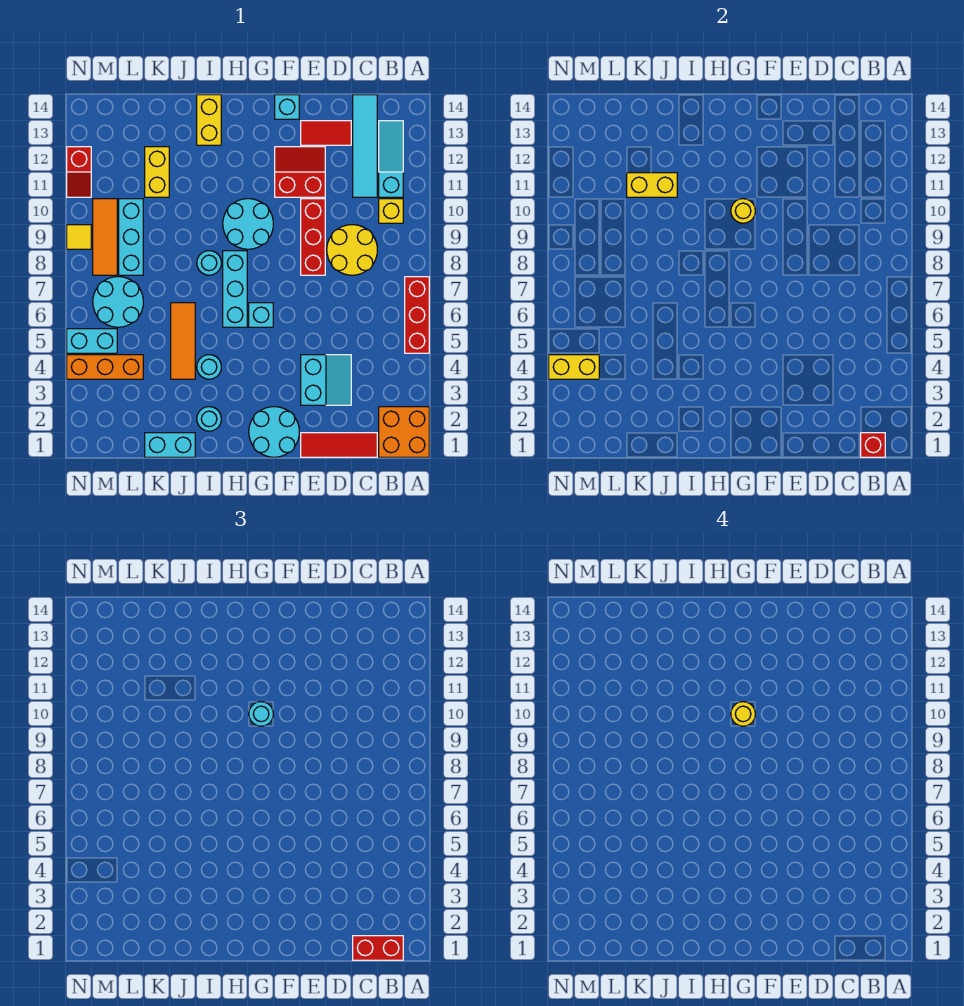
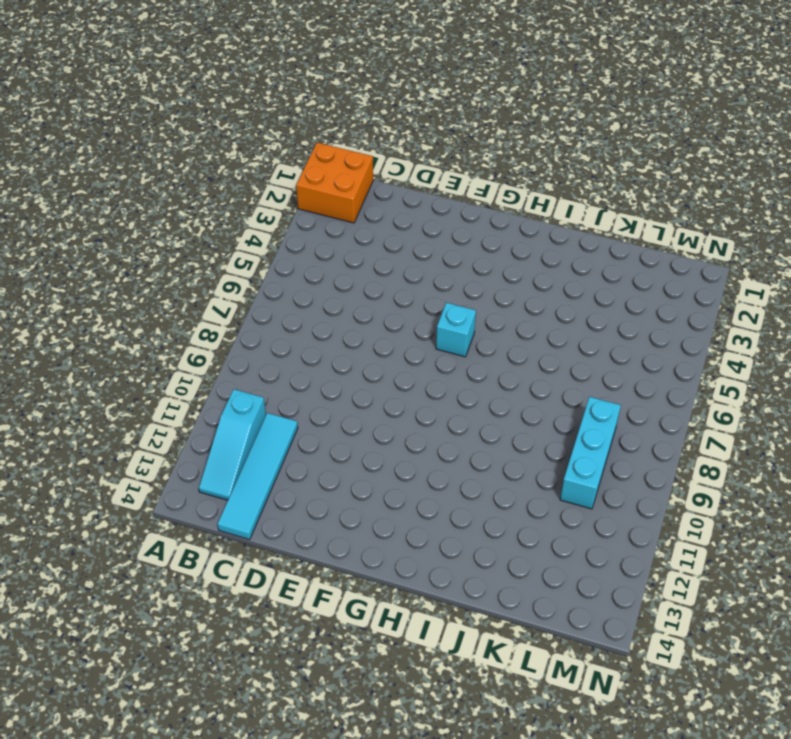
none -> red 1x3 brick [405,277,429,353]
none -> yellow 1x1 brick [379,199,403,223]
none -> red 1x3 tile [301,433,377,457]
none -> yellow 2x2 round brick [327,225,377,275]

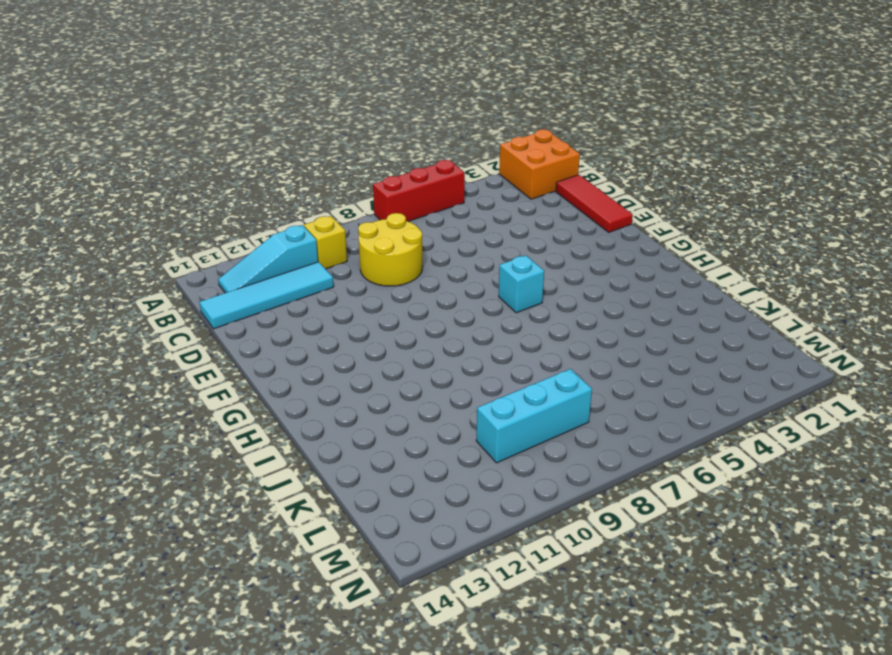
none -> cyan 2x2 slope [301,355,351,405]
none -> red 1x2 tile [301,121,351,145]
none -> red 1x3 brick [301,199,325,275]
none -> red 2x2 slope [275,147,325,197]

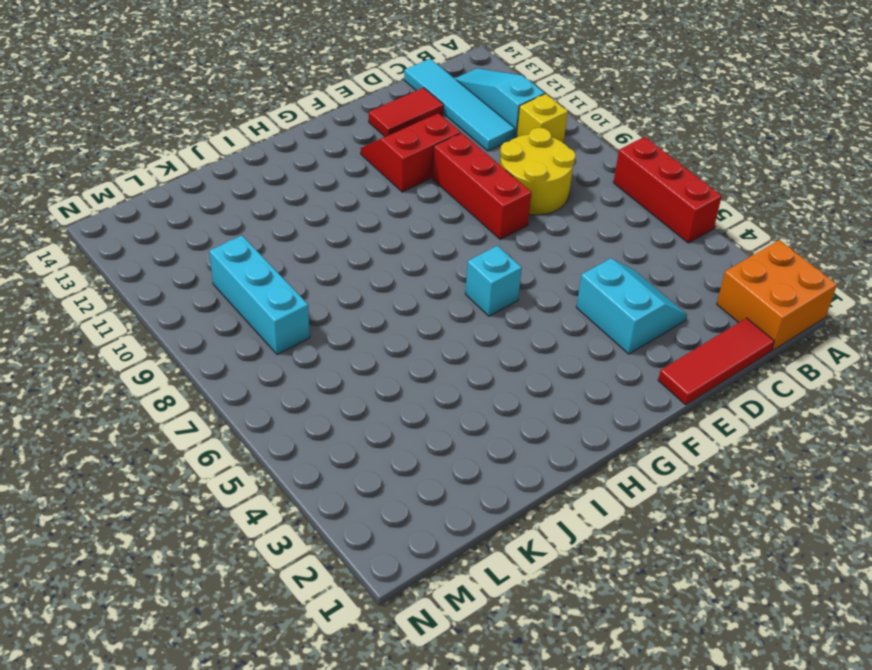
none -> cyan 2x2 round brick [249,407,299,457]
none -> cyan 1x1 brick [275,95,299,119]
none -> cyan 2x2 round brick [223,199,273,249]
none -> cyan 1x3 brick [223,251,247,327]

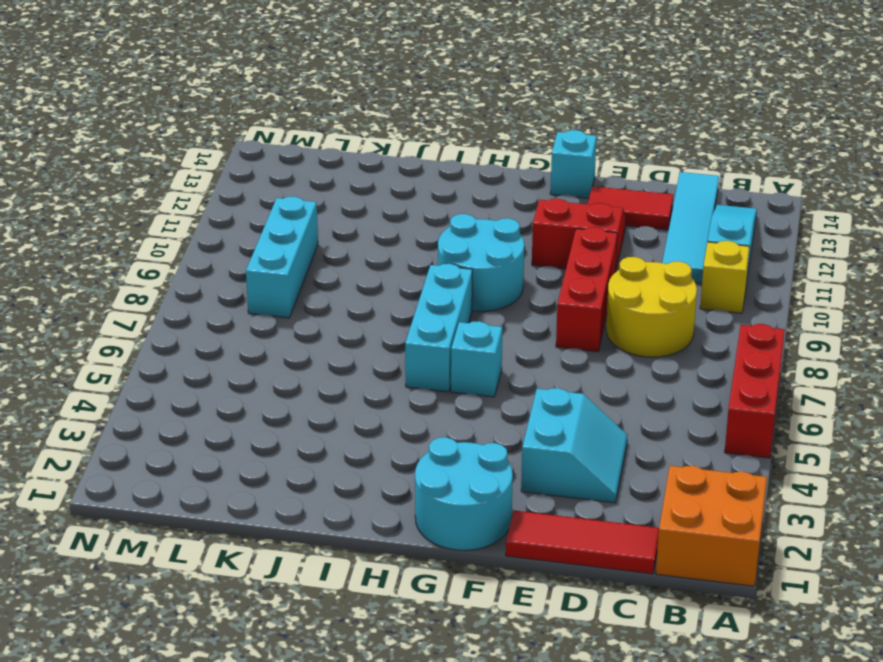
none -> cyan 1x1 round brick [197,407,221,431]
none -> cyan 1x1 round brick [197,355,221,379]
none -> cyan 1x1 round brick [197,251,221,275]
none -> yellow 1x2 brick [197,95,221,145]

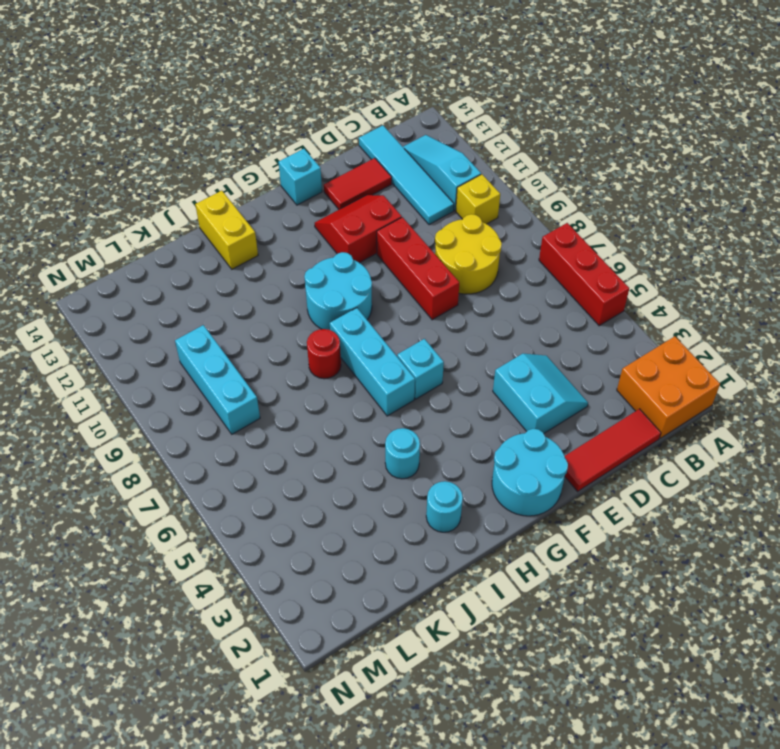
red 1x1 round brick [307,329,341,379] -> cyan 1x1 round brick [197,251,221,275]
none -> cyan 1x2 brick [145,433,195,457]
none -> orange 1x3 tile [171,303,195,379]
none -> yellow 1x2 brick [145,147,169,197]
none -> orange 1x3 brick [67,355,143,379]

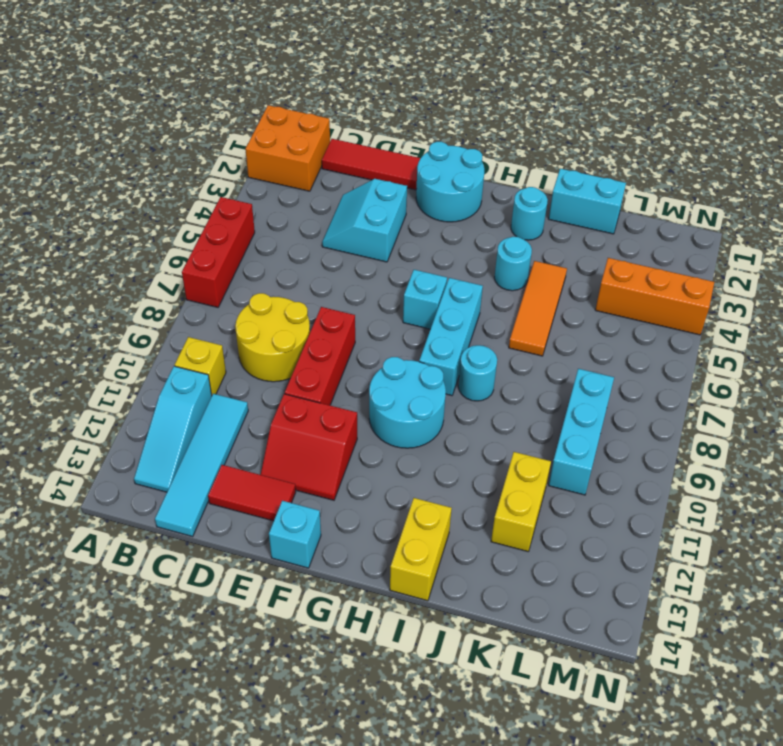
none -> cyan 2x2 round brick [93,277,143,327]
none -> cyan 1x2 brick [67,329,117,353]
none -> orange 1x3 tile [93,199,117,275]
none -> yellow 1x1 tile [67,225,91,249]

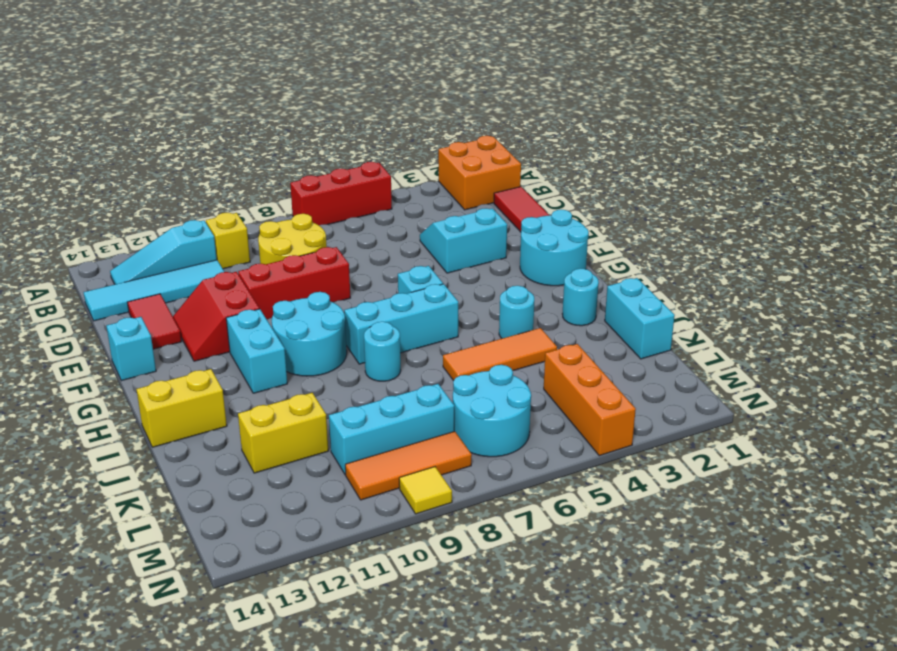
cyan 1x2 brick [226,309,287,393] -> cyan 1x2 brick moved to [67,329,117,353]
none -> red 1x2 slope [67,147,91,197]
none -> red 1x1 brick [861,433,885,457]
none -> yellow 1x1 round brick [731,199,755,223]
none -> yellow 1x2 brick [627,173,677,197]

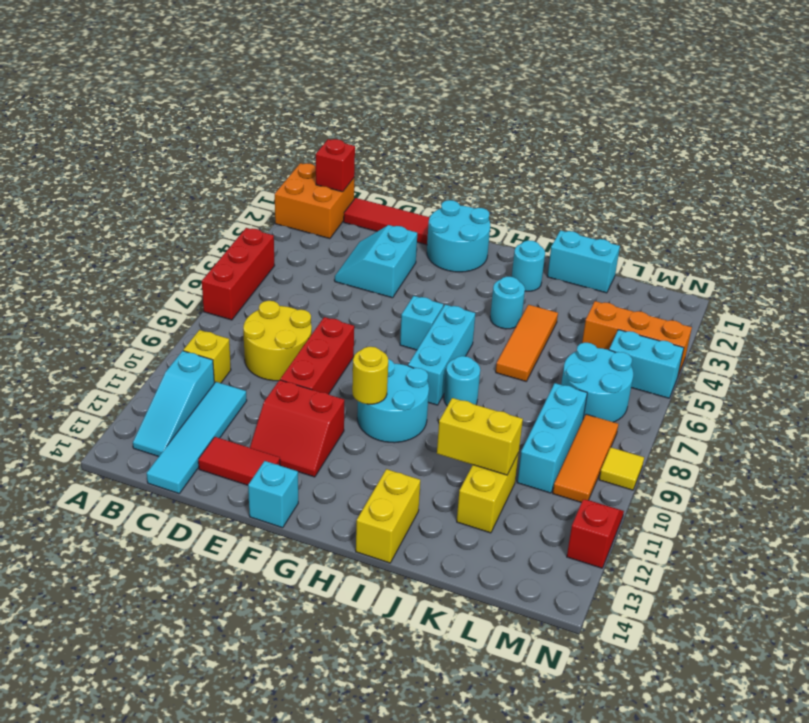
none -> yellow 1x2 brick [549,355,599,379]
none -> red 1x2 brick [353,936,403,960]
none -> cyan 1x1 round brick [249,702,273,726]
none -> yellow 1x1 round brick [731,702,755,726]

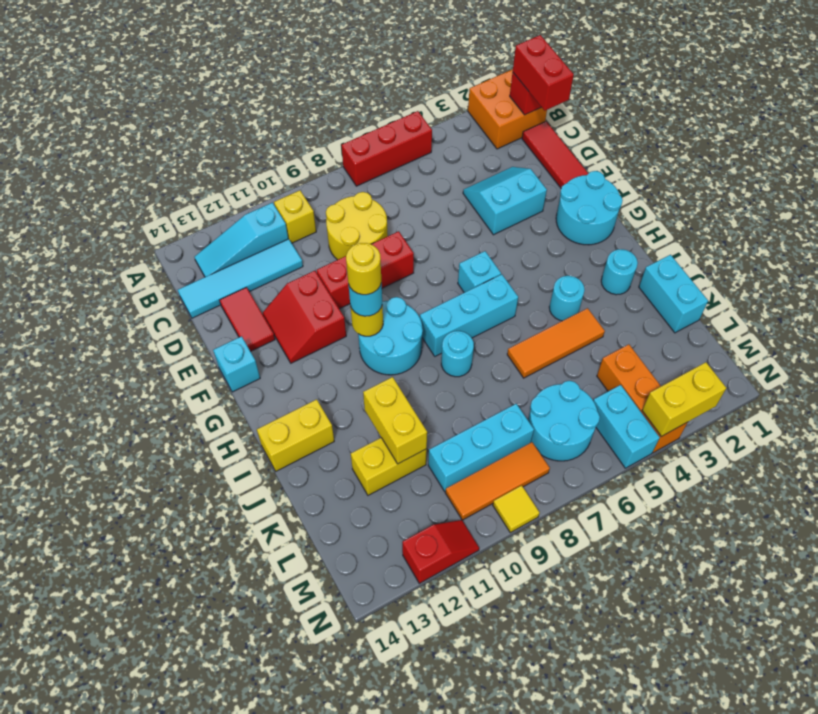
yellow 1x2 brick [642,362,726,436] -> yellow 1x2 brick turned to [549,355,599,379]

